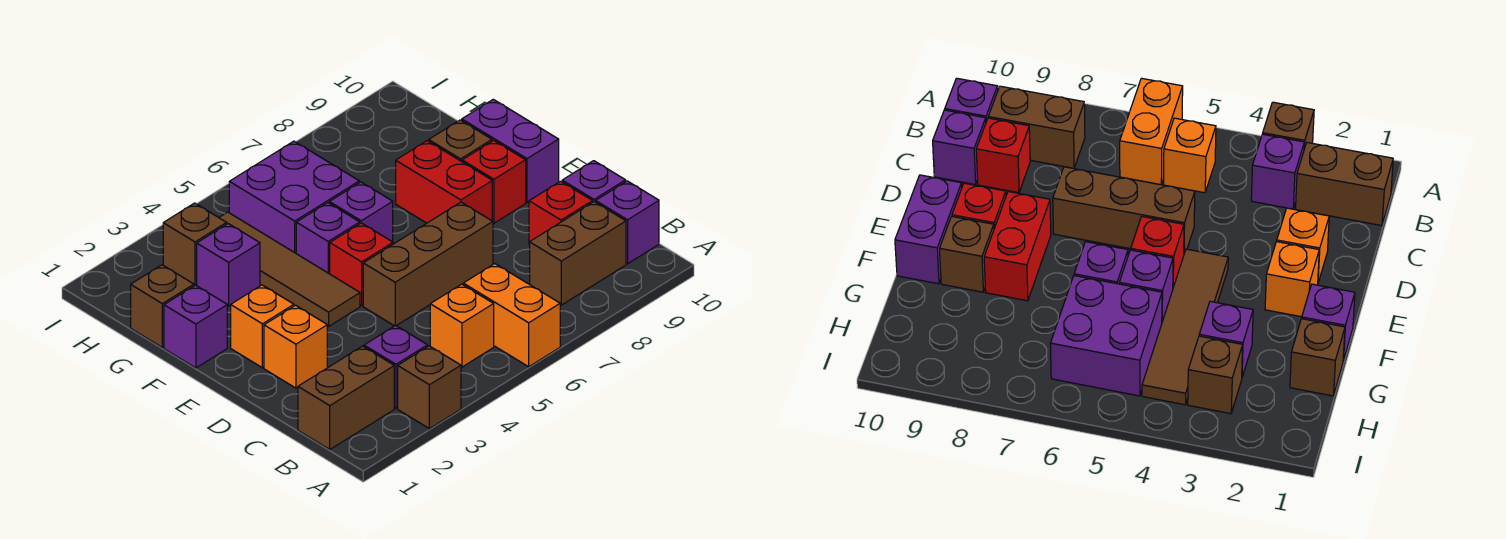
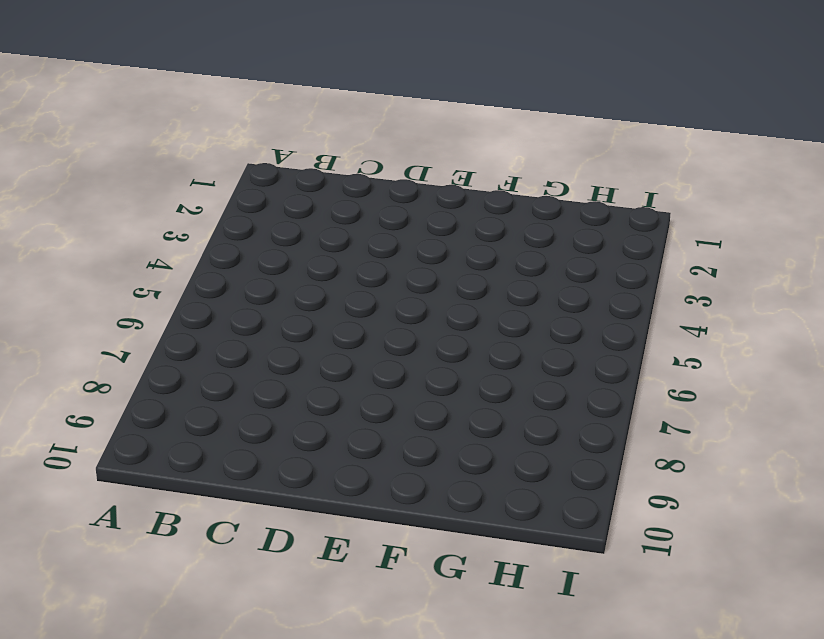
none -> brown 1x1 brick [398,346,461,429]
none -> orange 1x2 brick [463,264,560,367]
none -> brown 1x2 brick [298,346,394,449]

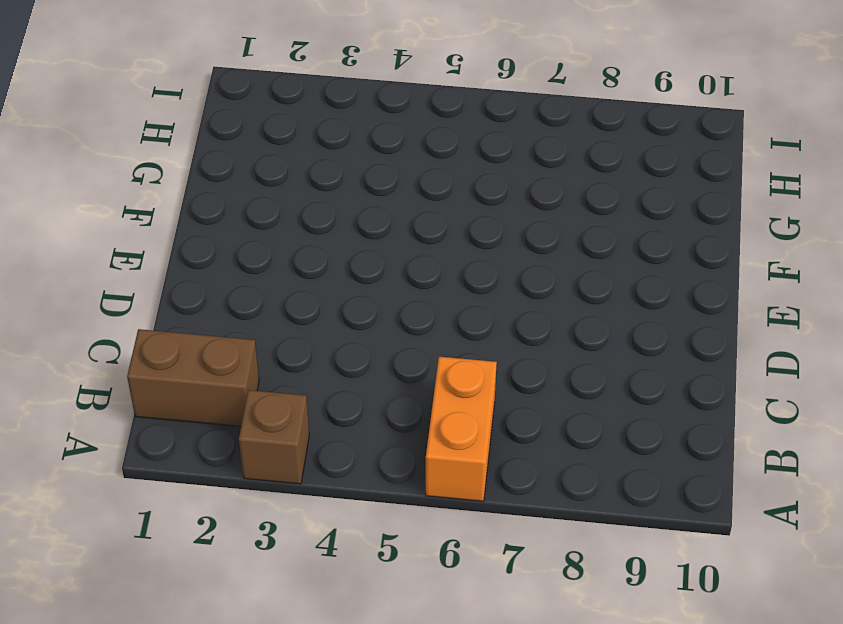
none -> purple 1x1 brick [364,325,427,408]
none -> orange 1x1 brick [430,284,494,367]
none -> brown 1x2 brick [530,202,626,305]

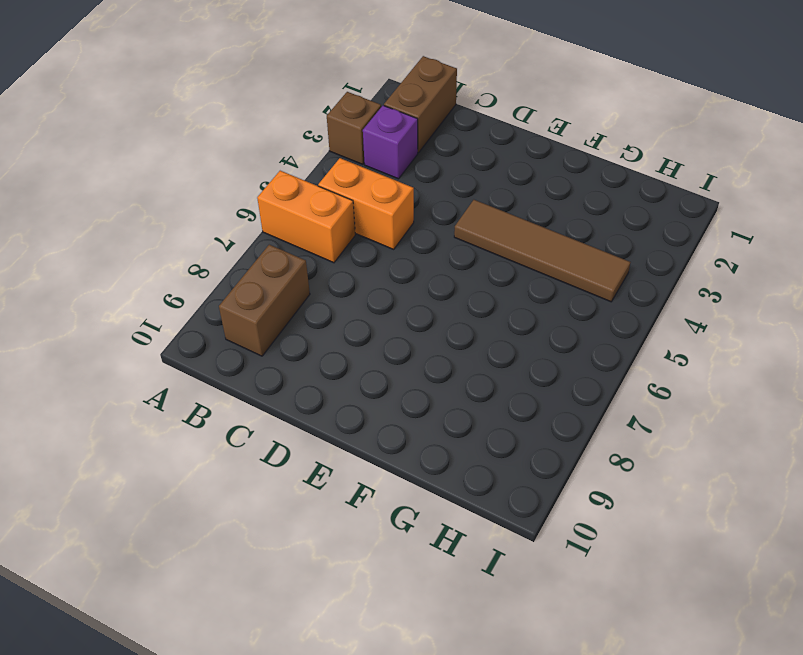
orange 1x2 brick [318,158,414,249] -> orange 1x1 brick [430,284,494,367]
none -> purple 1x1 brick [596,181,659,264]
none -> red 1x1 brick [529,181,592,245]
none -> purple 1x1 brick [562,161,626,202]

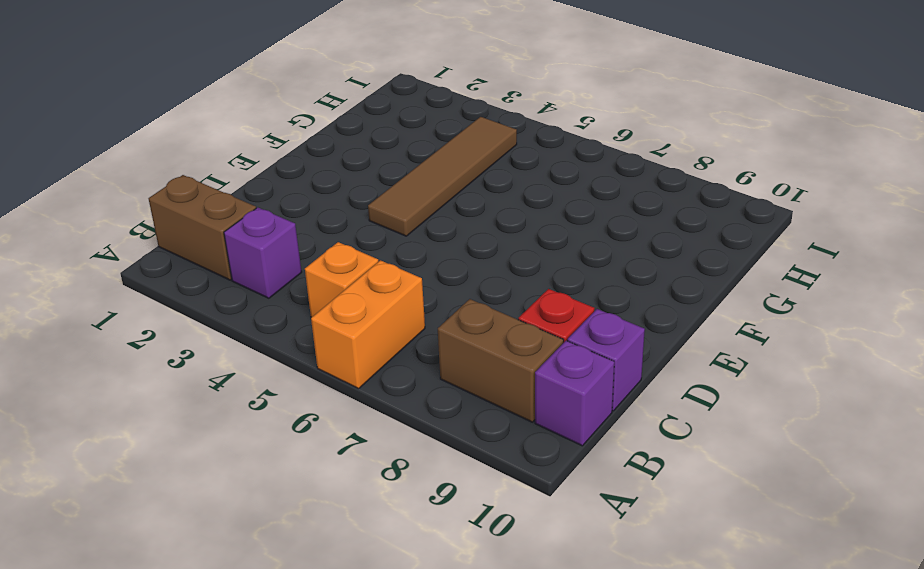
none -> brown 1x1 brick [398,346,461,429]
none -> orange 1x1 brick [264,305,327,388]
none -> brown 1x3 brick [363,202,493,326]

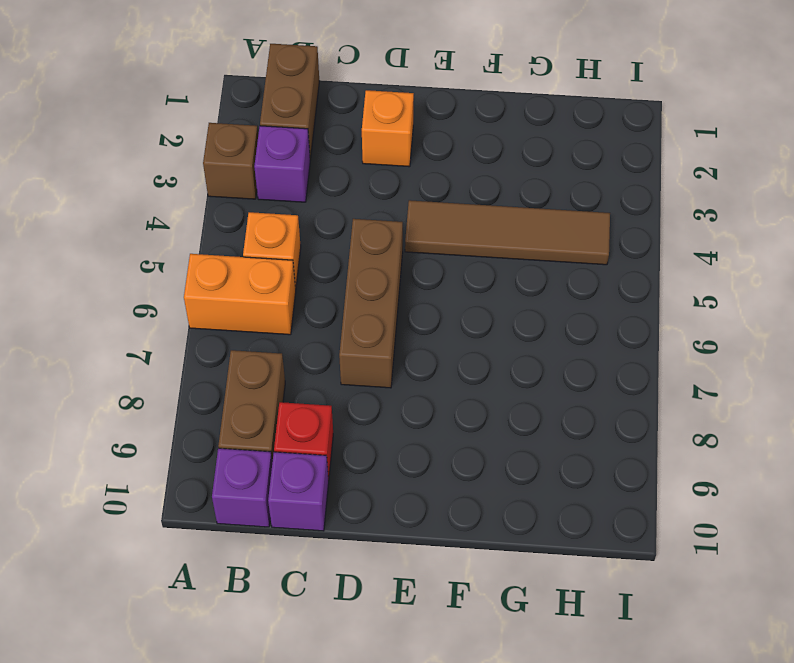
none -> orange 1x1 brick [231,285,294,368]
none -> red 1x1 brick [330,223,393,306]
none -> red 1x2 brick [396,141,492,223]

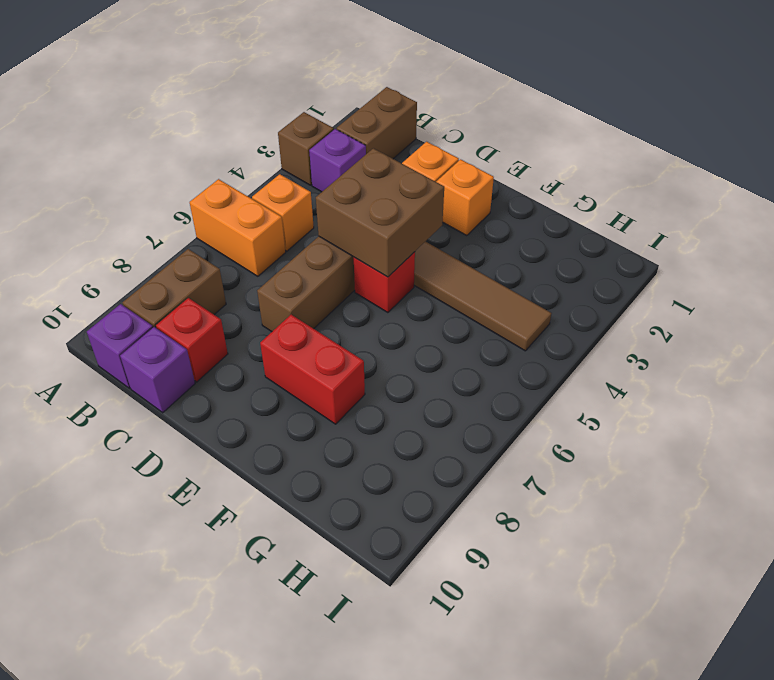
brown 2x2 brick [316,148,444,277] -> none
none -> red 1x1 brick [462,140,526,223]
none -> purple 1x2 brick [462,99,559,203]
none -> purple 1x1 brick [164,285,227,368]

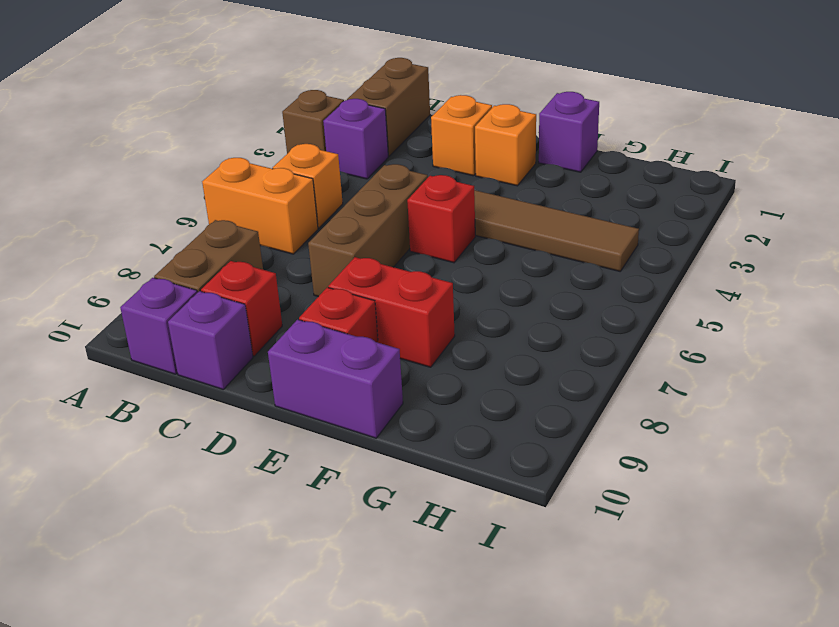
none -> purple 1x1 brick [296,203,360,274]
none -> purple 1x1 brick [329,182,393,242]
none -> brown 1x1 brick [429,120,492,162]

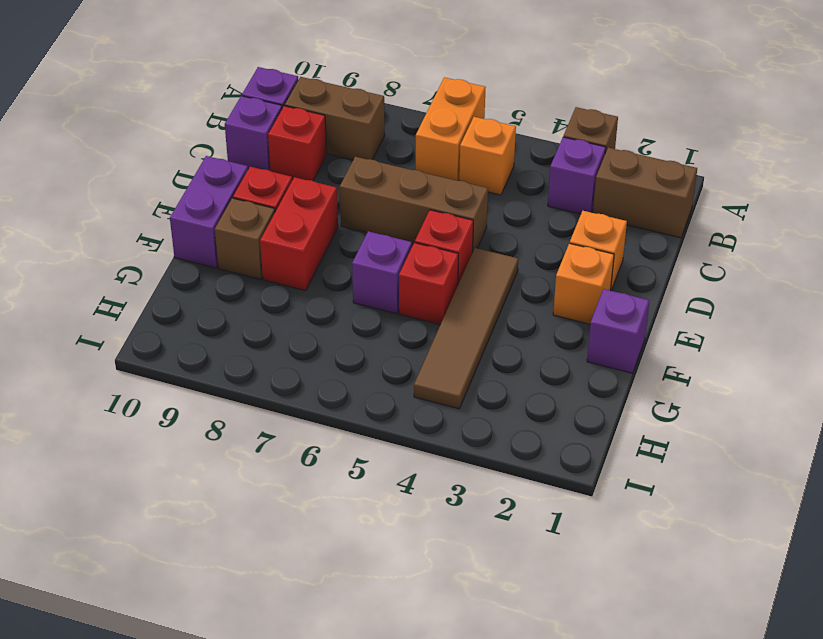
red 1x1 brick [399,243,458,325] -> purple 1x1 brick [296,203,360,274]
none -> brown 1x1 brick [131,265,194,348]
none -> purple 1x1 brick [196,224,260,306]
none -> purple 2x2 brick [229,141,359,253]

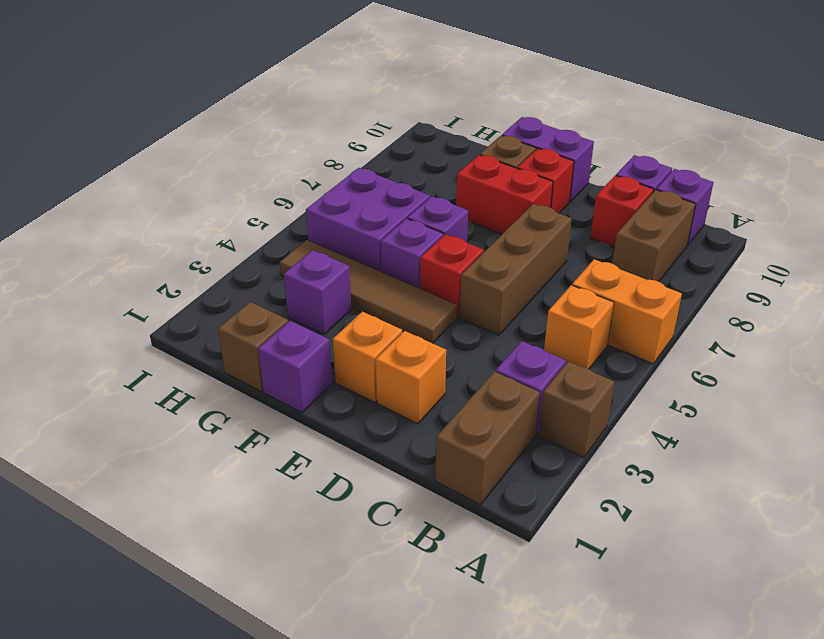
none -> brown 1x1 brick [163,203,227,286]

